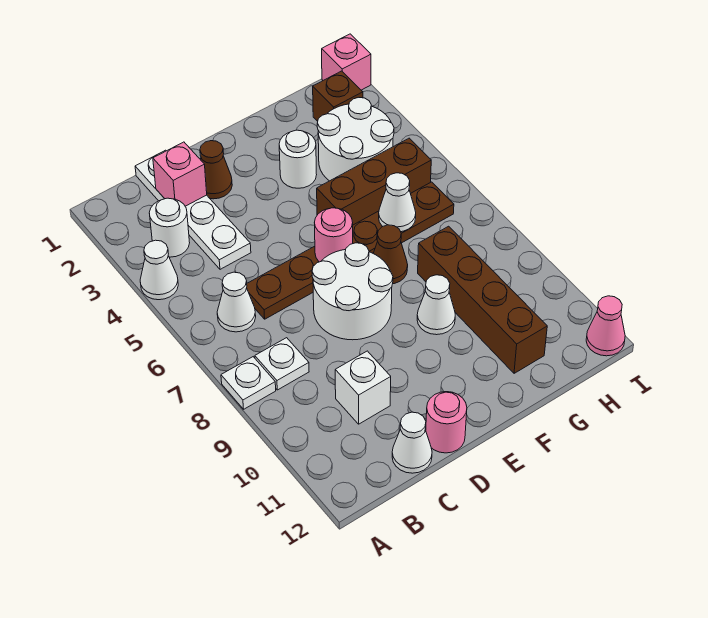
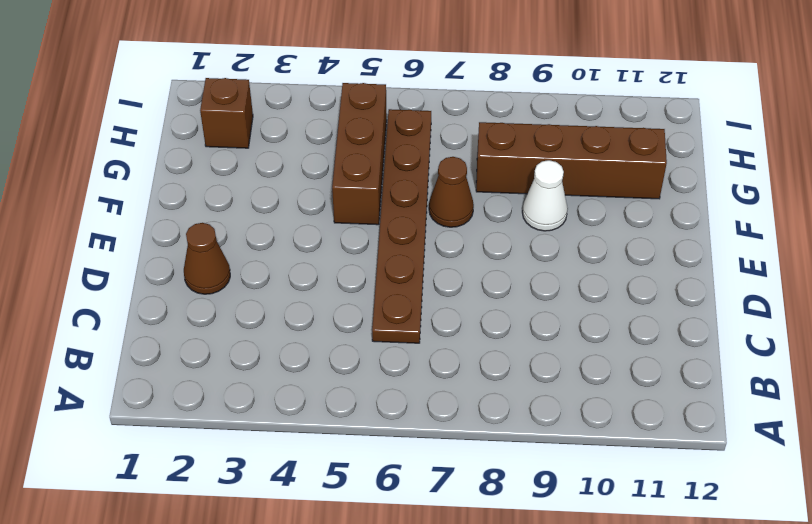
none -> white 1x1 cone [140,240,178,300]
none -> white 1x1 plate [221,357,276,409]
none -> white 1x1 round brick [149,198,190,257]

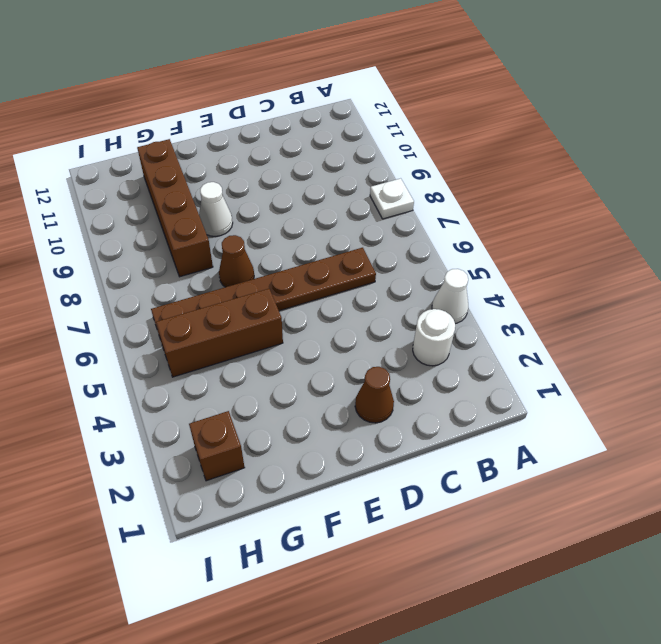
none -> white 1x1 cone [217,272,256,332]
none -> white 1x1 plate [255,338,309,390]
none -> white 1x4 plate [135,150,251,269]

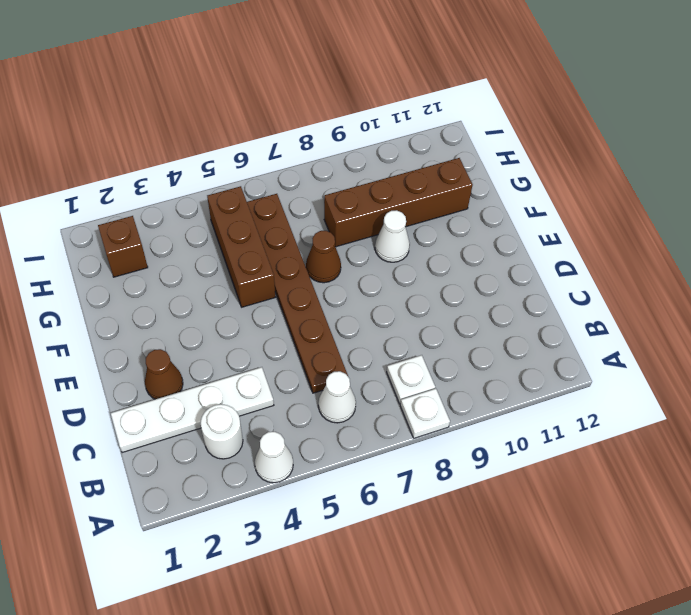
none -> white 1x1 brick [335,351,391,424]
none -> white 1x1 cone [392,412,432,473]
none -> white 2x2 round brick [312,243,393,340]

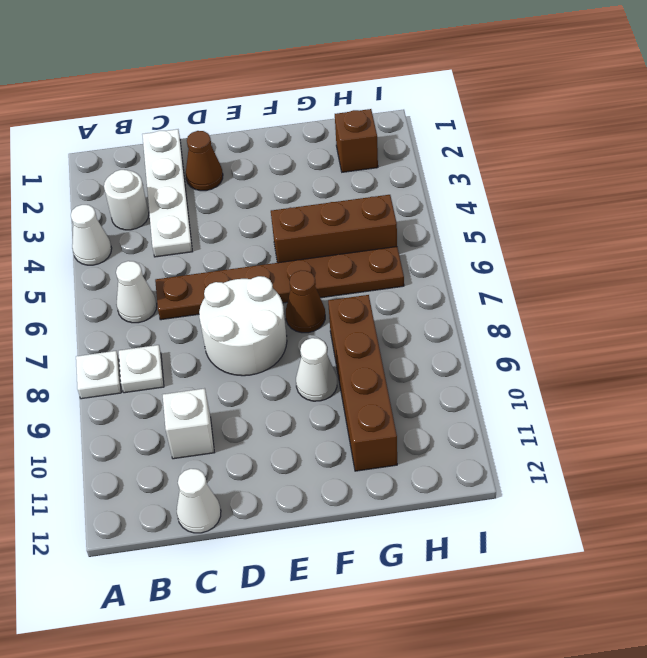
none -> pink 1x1 round brick [426,392,467,453]
none -> white 1x1 round brick [279,130,317,188]
none -> white 2x2 round brick [317,98,394,181]

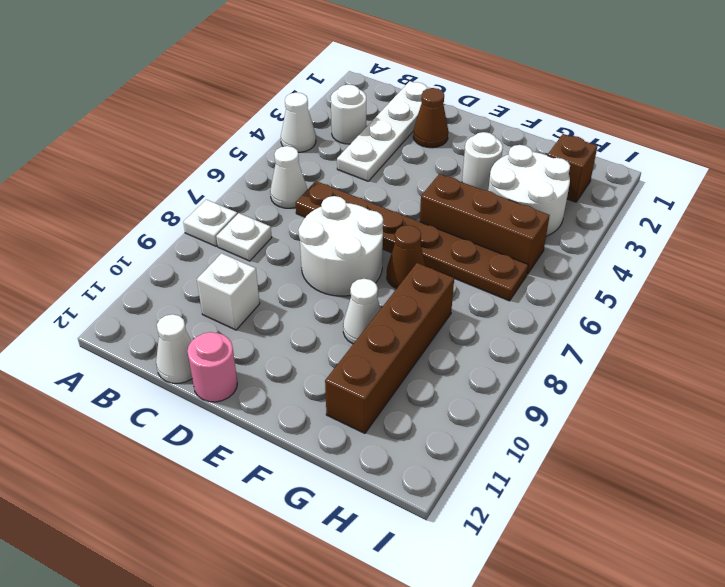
none -> pink 1x1 brick [322,34,371,90]
none -> pink 1x1 cone [586,296,625,356]
none -> pink 1x1 brick [153,142,207,206]

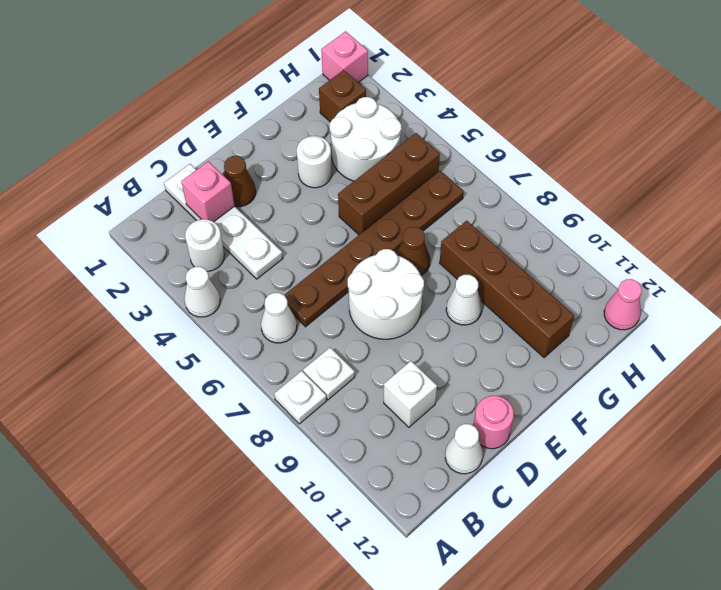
none -> pink 1x1 round brick [315,208,353,262]
none -> white 1x1 cone [379,173,416,232]

